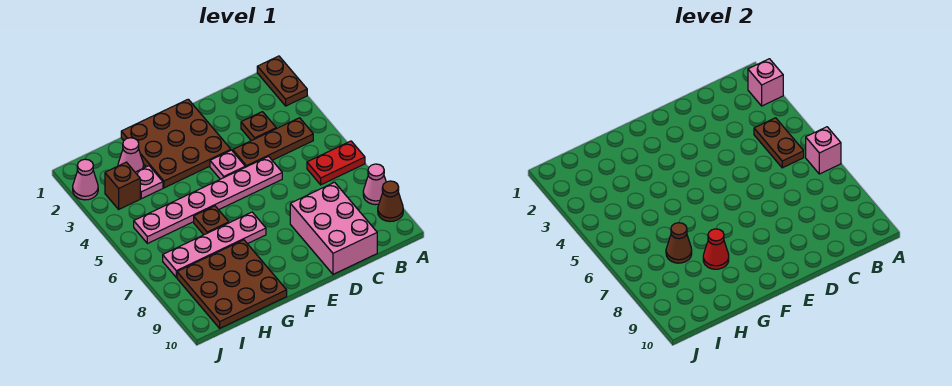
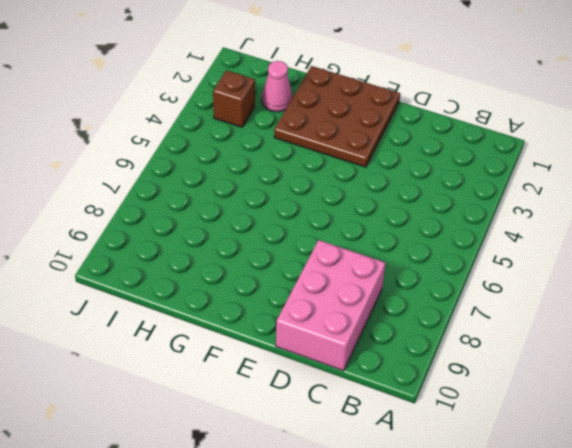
none -> brown 1x2 plate [257,56,307,106]
none -> red 1x2 plate [307,141,365,185]
none -> pink 1x1 cone [363,164,386,205]

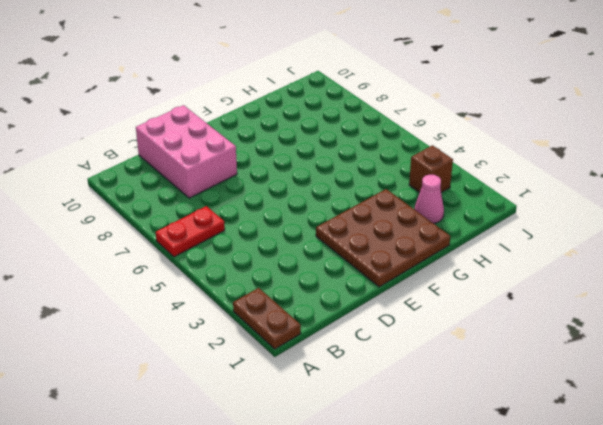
none -> pink 1x1 cone [363,164,386,205]
none -> brown 1x1 cone [378,181,403,221]
none -> brown 1x3 plate [233,118,313,167]

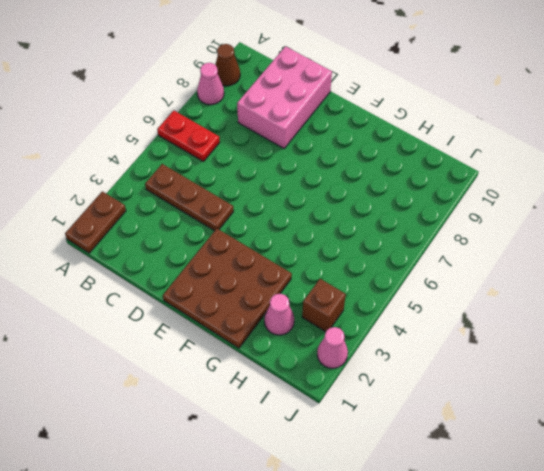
none -> brown 1x1 plate [241,112,276,141]
none -> pink 1x6 plate [134,156,282,244]
none -> pink 1x1 plate [210,150,245,179]

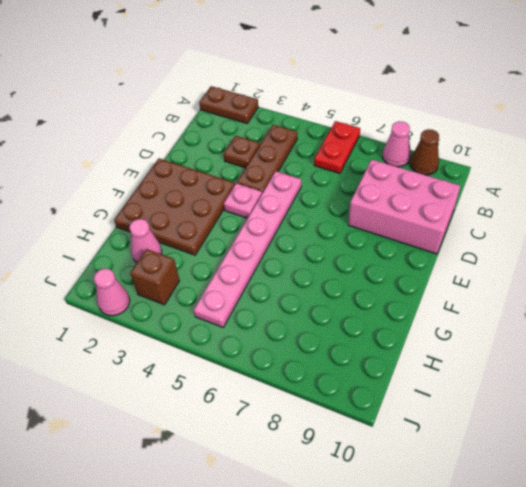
none -> pink 1x4 plate [163,212,266,277]
none -> brown 1x1 plate [194,206,229,235]
none -> brown 3x3 plate [177,240,287,328]

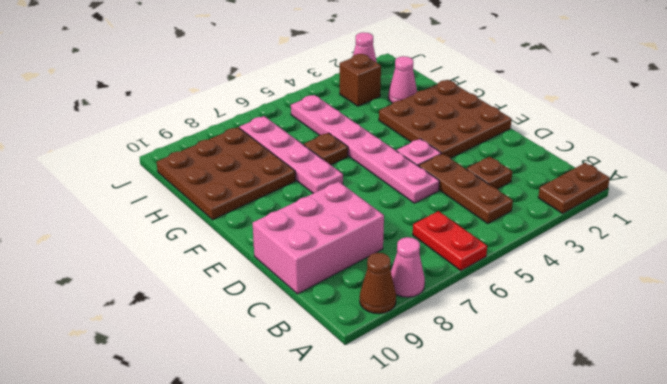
none -> pink 1x1 plate [135,166,163,199]
none -> pink 1x1 brick [748,59,783,106]
none -> pink 1x1 brick [806,127,841,174]

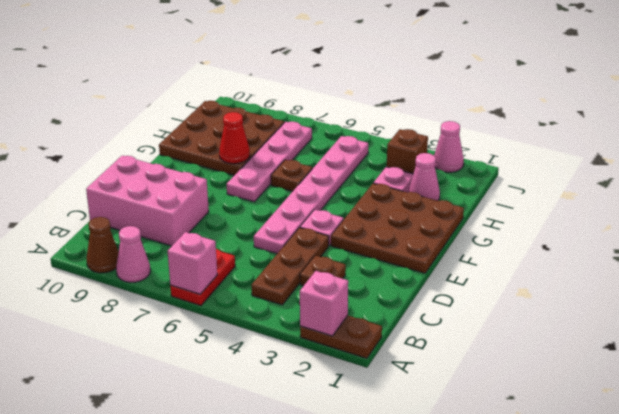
none -> brown 1x2 plate [754,118,804,168]
none -> brown 1x1 cone [666,223,692,263]

